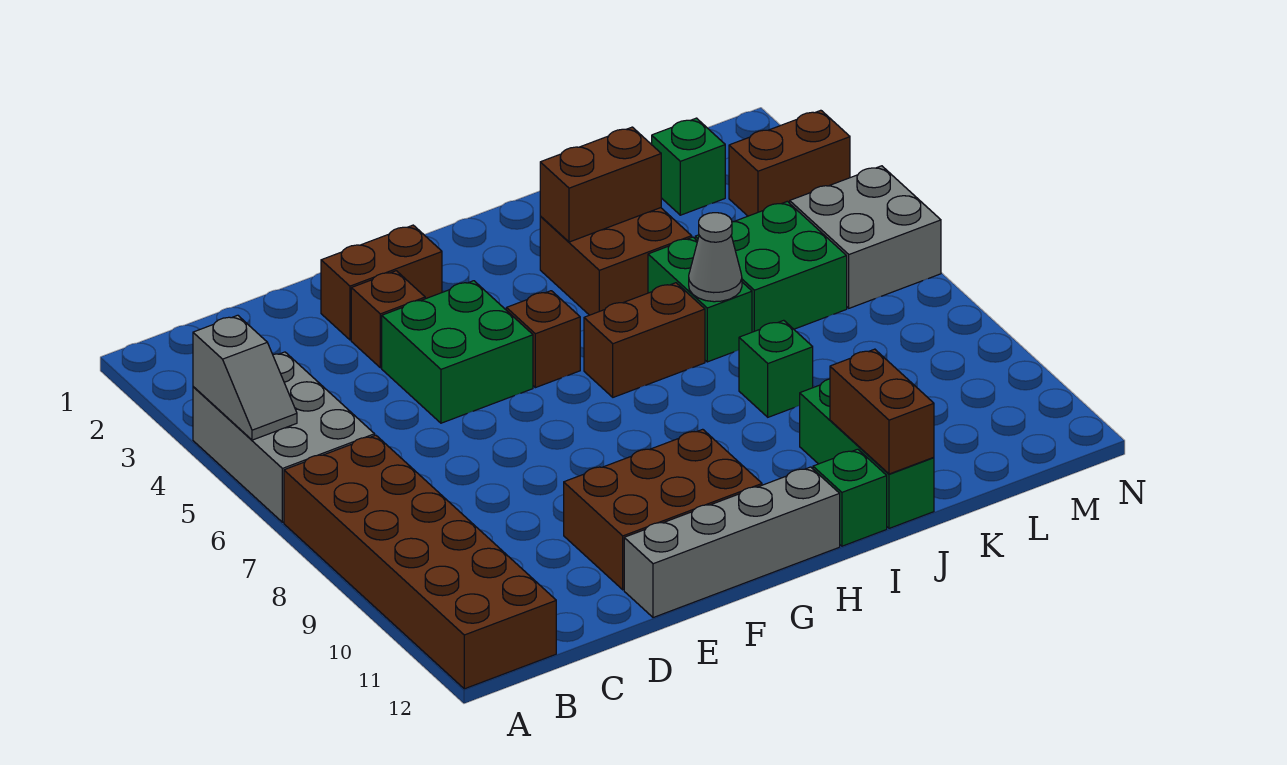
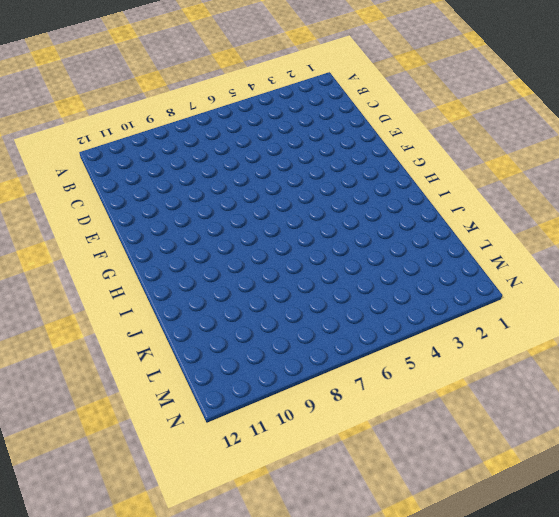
none -> grey 2x3 brick [193,352,375,522]
none -> brown 2x6 brick [284,435,556,689]
none -> brown 1x2 brick [321,225,442,340]

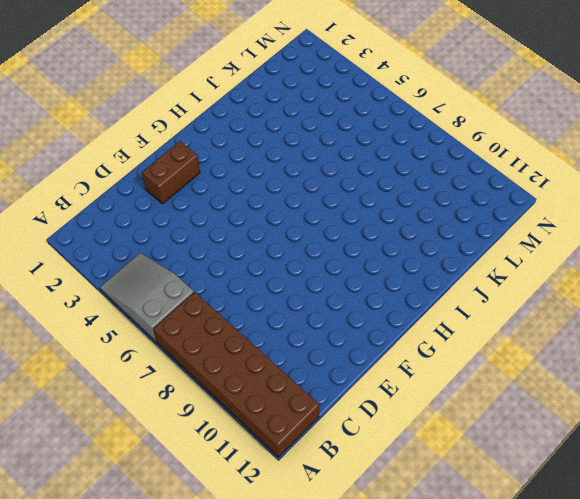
grey 2x3 slope [100,253,194,342] -> grey 2x3 brick [193,352,375,522]
none -> brown 1x1 brick [351,271,425,368]
none -> green 2x2 brick [382,281,533,423]
none -> brown 2x3 brick [564,429,762,590]

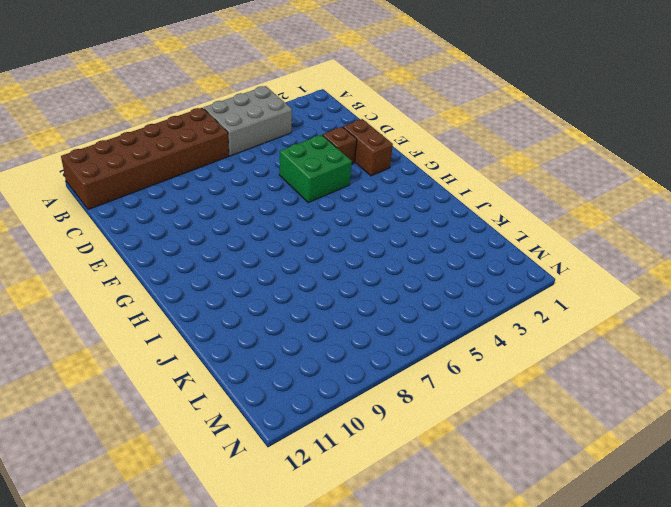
none -> brown 2x3 brick [564,429,762,590]
none -> grey 1x4 brick [624,467,840,618]
none -> brown 1x1 brick [506,291,580,388]

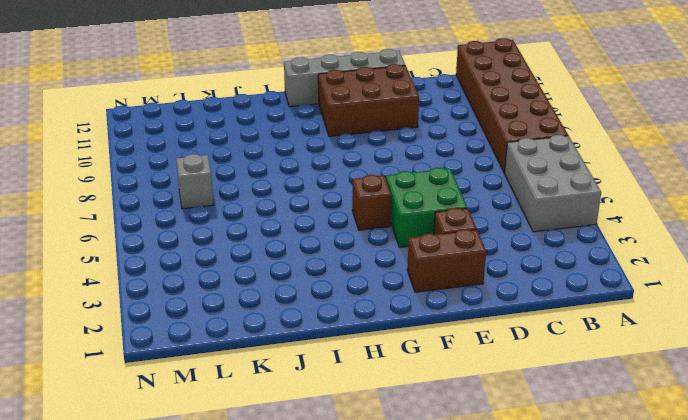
grey 1x1 brick [176,154,214,209] -> none
none -> brown 1x2 brick [584,283,705,397]
none -> brown 2x2 brick [540,208,692,315]
none -> green 1x1 brick [813,449,887,546]

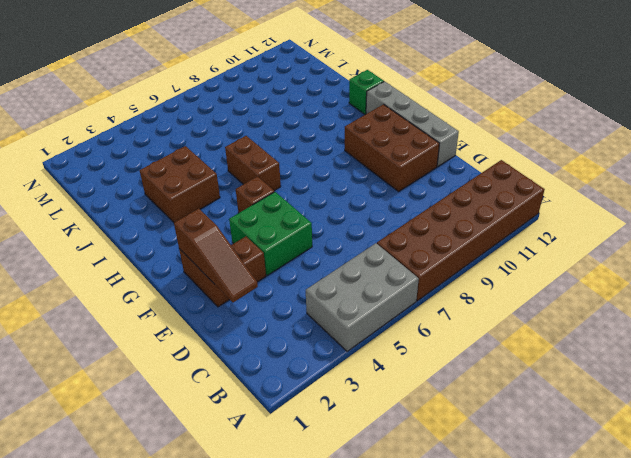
brown 1x3 slope [174,209,258,302] -> none
none -> green 1x2 brick [648,237,752,362]
none -> green 1x1 brick [739,320,813,417]
none -> green 1x3 brick [800,379,934,528]

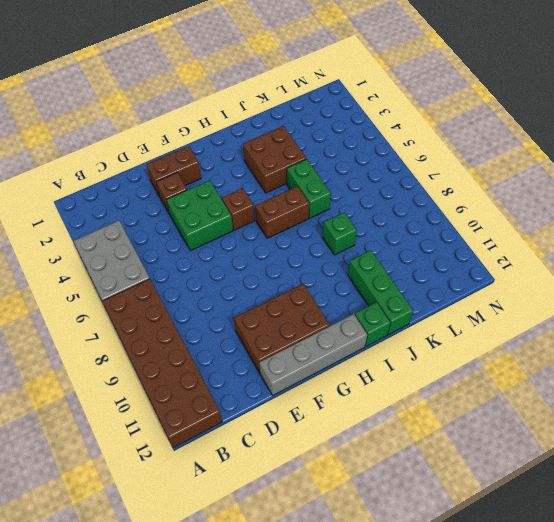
none -> green 2x2 brick [695,201,847,332]
none -> green 1x1 brick [652,118,725,215]
none -> brown 1x2 brick [729,110,850,216]

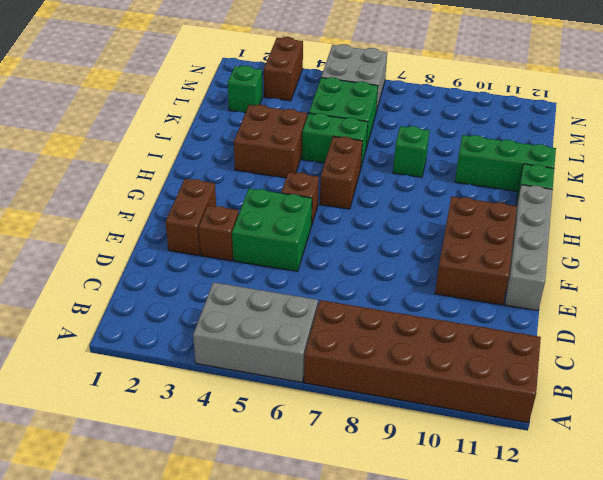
none -> grey 1x2 slope [193,315,297,440]
none -> brown 1x2 brick [540,127,661,242]
none -> grey 1x1 cone [689,213,742,302]

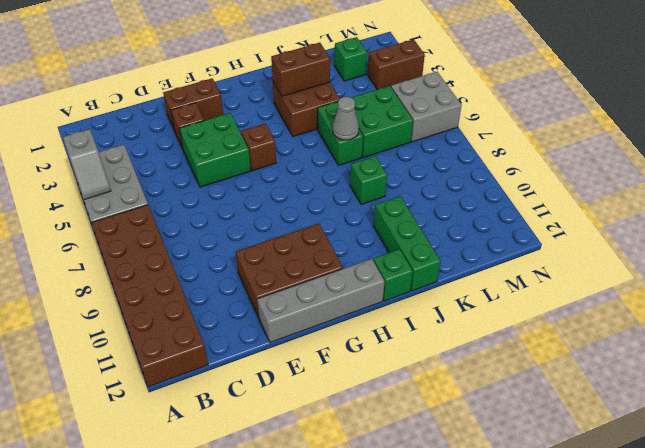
none -> brown 1x2 brick [584,283,705,397]
none -> brown 1x2 brick [830,349,934,474]

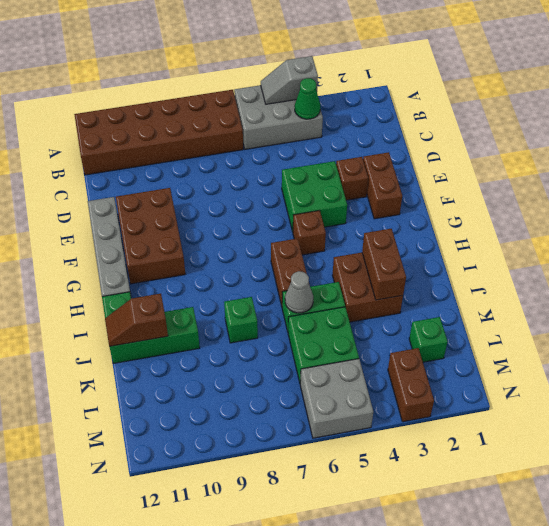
green 1x1 cone [295,78,320,119] -> none
brown 1x2 slope [105,294,168,346] -> brown 1x2 brick [830,349,934,474]

